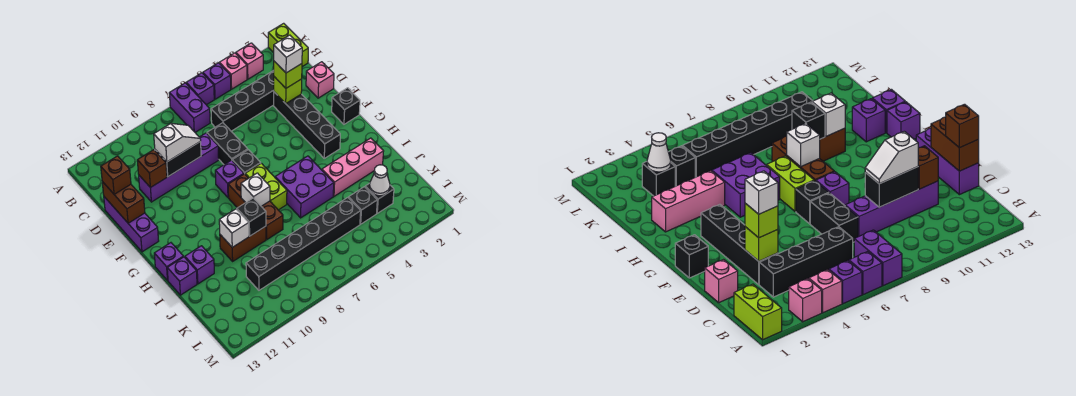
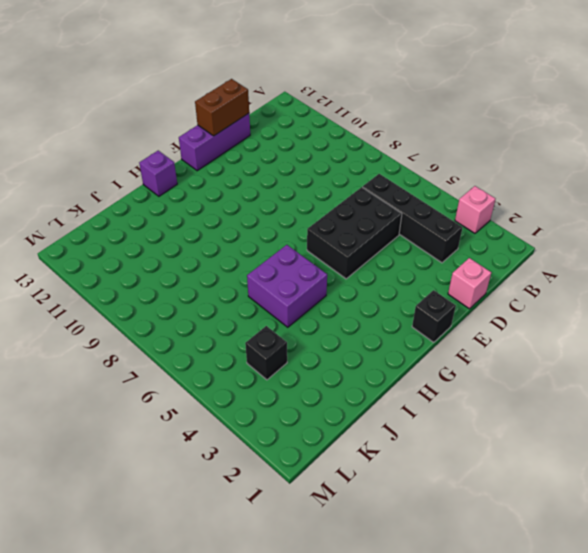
black 2x3 brick [307,187,402,279] -> none
none -> lime 1x2 brick [268,23,308,67]
none -> pink 1x1 brick [219,53,247,89]
none -> purple 1x1 brick [203,63,231,99]
none -> purple 1x1 brick [186,73,214,105]

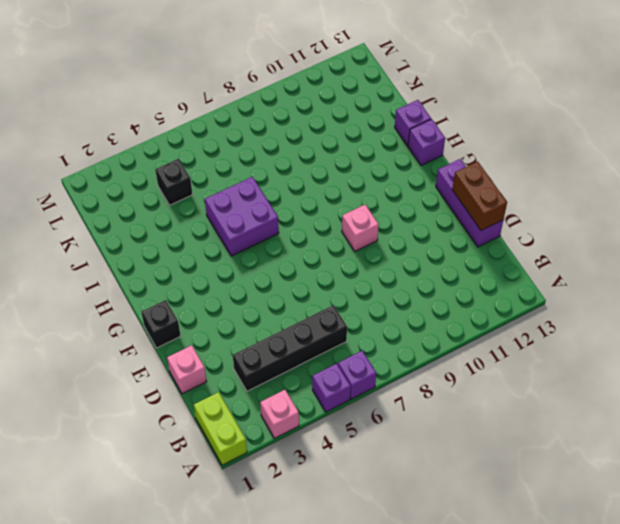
pink 1x1 brick [342,205,379,251] -> pink 1x1 brick moved to [219,53,247,89]
none -> purple 1x2 brick [169,83,210,132]
none -> black 1x4 brick [274,92,340,158]
none -> black 1x2 brick [207,123,248,165]
none -> purple 1x4 brick [139,133,219,202]

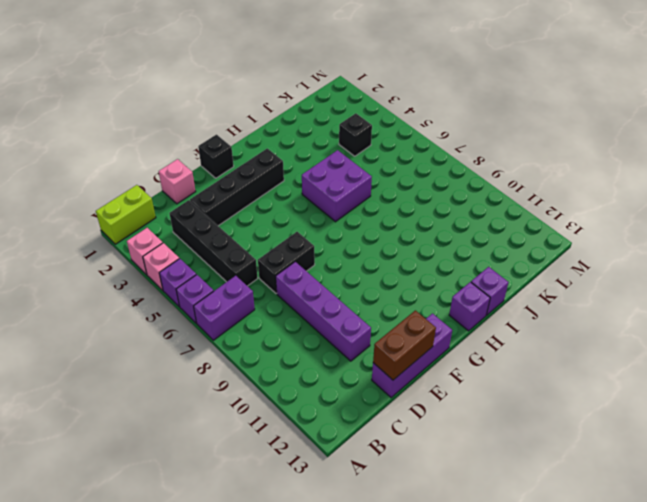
none -> black 1x1 brick [232,150,261,174]
none -> purple 1x1 brick [215,160,244,197]
none -> lime 1x2 brick [245,163,287,210]
none -> brown 1x3 brick [228,174,283,239]

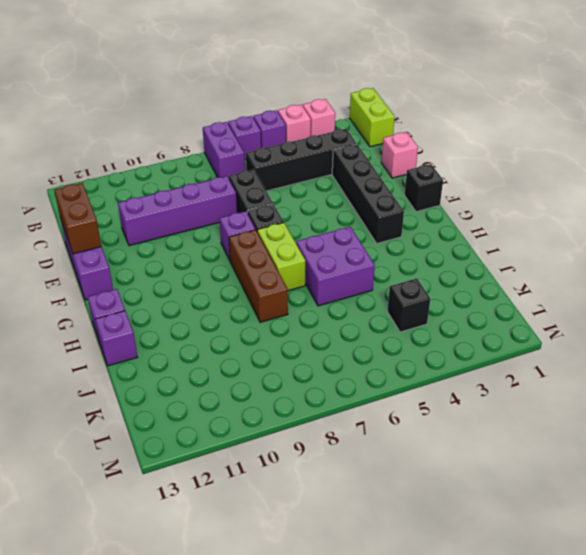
none -> pink 1x3 brick [322,138,384,196]
none -> brown 1x2 brick [220,226,266,261]
none -> purple 1x1 brick [185,246,214,284]
none -> black 1x1 brick [365,183,394,213]

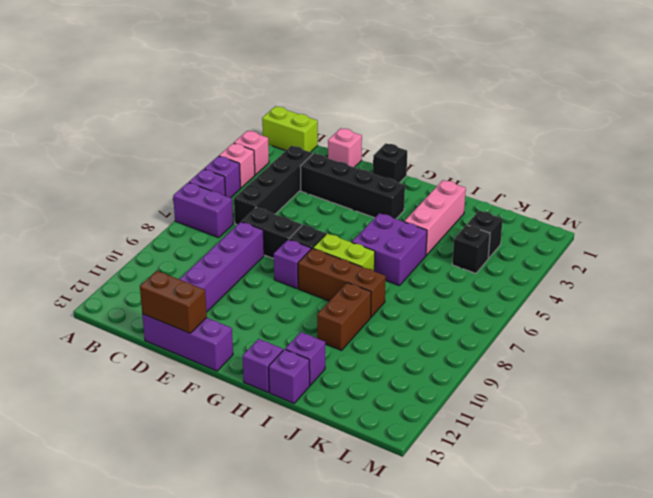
none -> black 1x6 brick [246,198,361,290]
none -> lime 1x1 brick [274,77,302,103]
none -> black 1x2 brick [155,141,201,177]
none -> brown 1x1 brick [137,150,167,188]

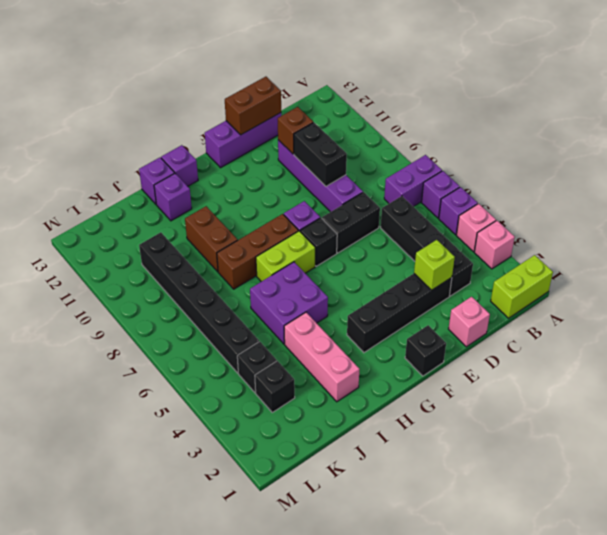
none -> white 1x1 brick [241,173,270,206]
none -> black 1x1 brick [237,198,266,236]
none -> white 1x1 brick [219,209,249,247]
none -> white 1x1 cone [370,165,390,196]

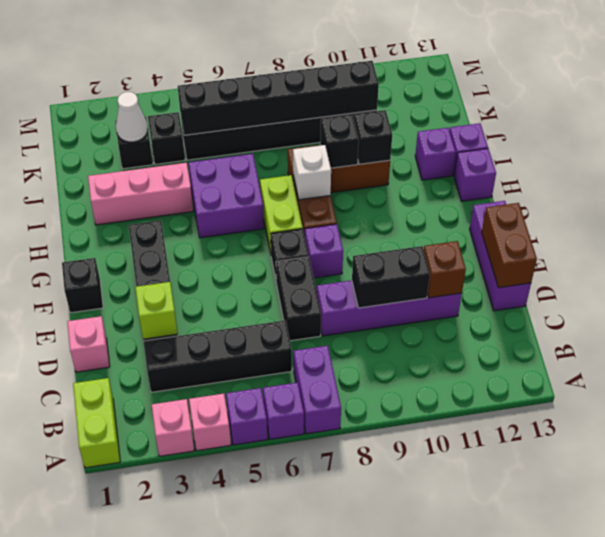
black 1x1 brick [354,110,392,164] -> white 1x1 brick [219,209,249,247]
black 1x6 brick [178,61,379,135] -> none
none -> lime 1x1 brick [274,61,302,88]
none -> white 1x2 slope [154,123,201,162]
none -> brown 1x1 brick [101,156,131,194]
none -> white 1x1 brick [274,35,302,73]

